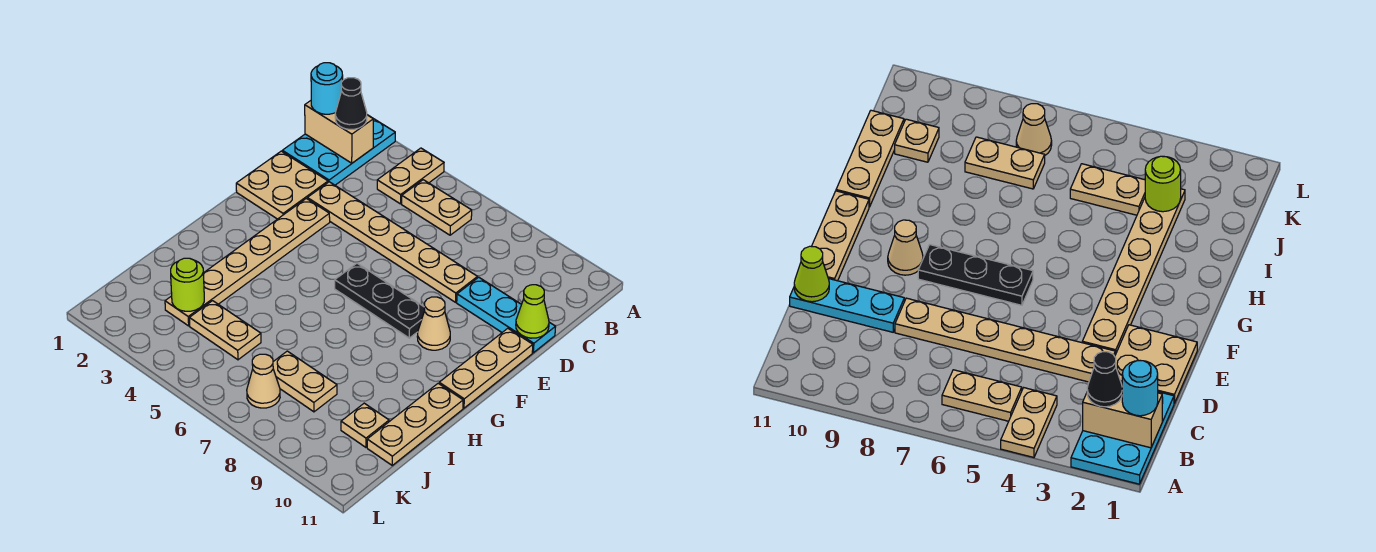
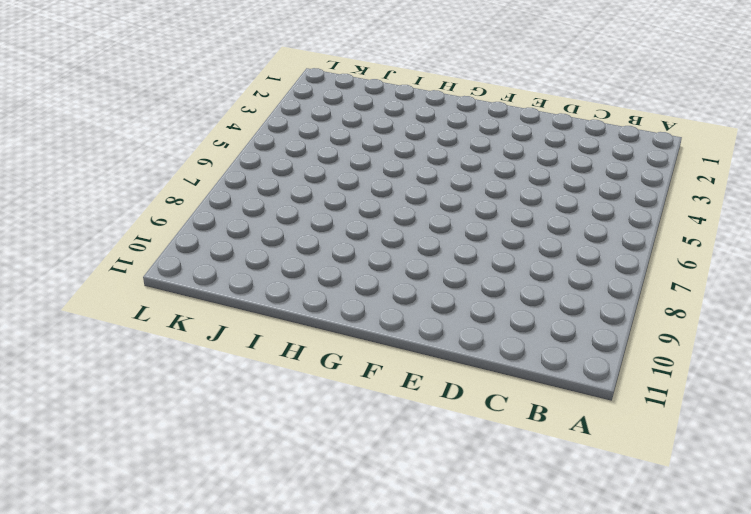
none -> cyan 2x3 plate [282,119,395,185]
none -> tan 1x2 plate [377,148,444,204]
none -> tan 1x2 plate [402,180,472,235]

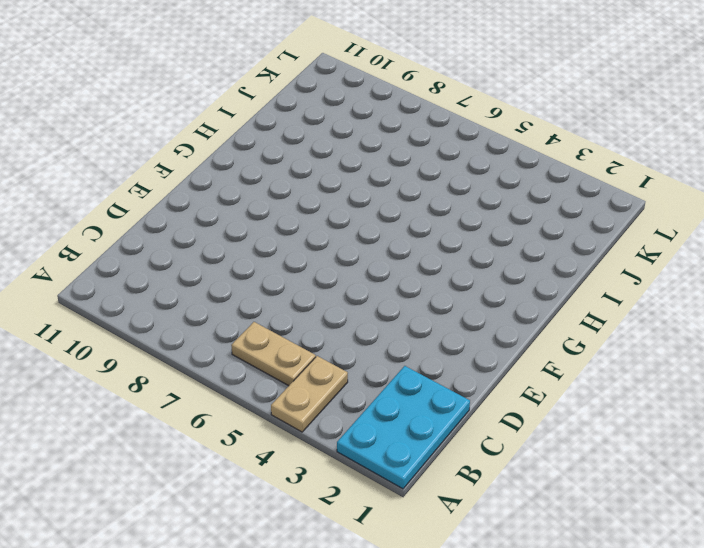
none -> tan 2x2 plate [236,151,328,219]
none -> tan 1x6 plate [307,182,477,302]
none -> cyan 1x3 plate [457,277,555,353]

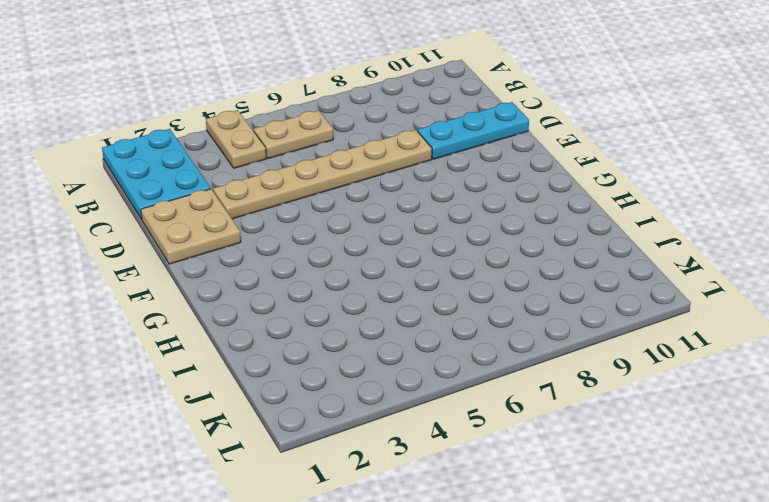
none -> tan 1x6 plate [165,198,330,326]
none -> tan 1x3 plate [439,328,533,408]
none -> black 1x3 plate [335,263,425,338]

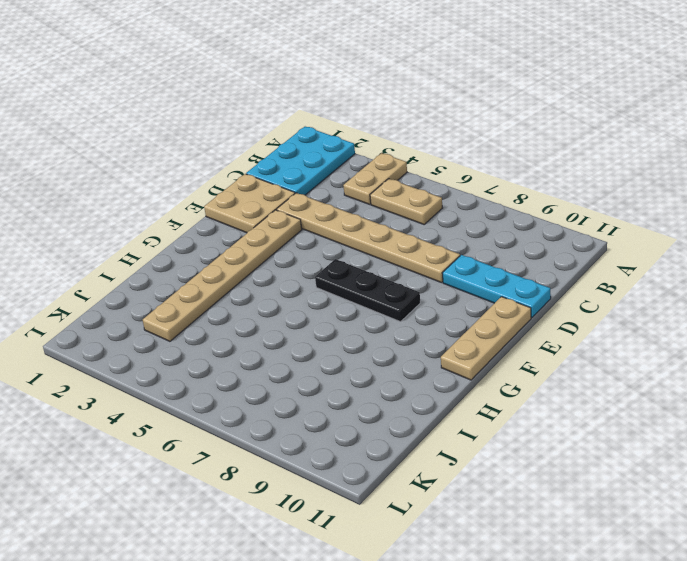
none -> tan 1x1 cone [417,297,450,350]
none -> tan 1x3 plate [367,383,463,465]
none -> tan 1x2 plate [189,301,261,360]

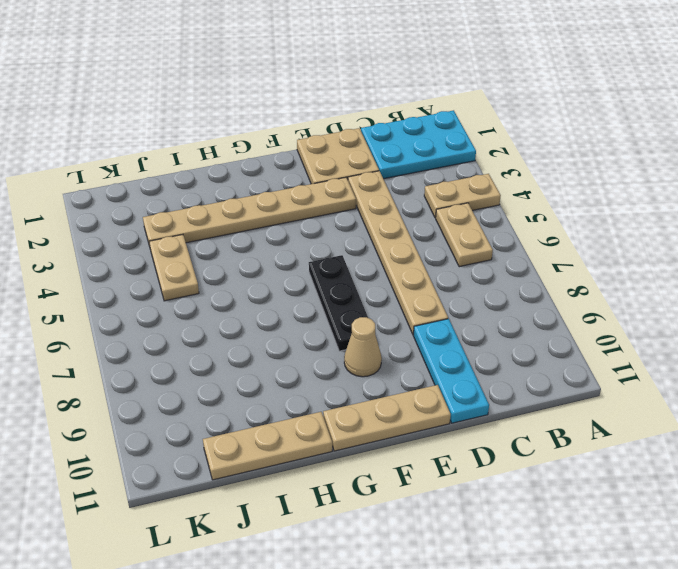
none -> tan 1x2 plate [273,351,337,412]
none -> tan 1x1 plate [341,403,389,447]
none -> tan 1x1 cone [247,354,280,408]

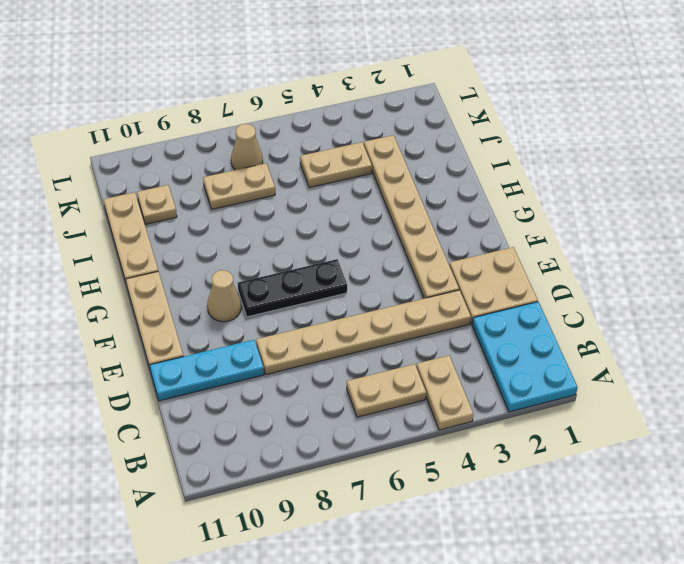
none -> tan 1x2 brick [305,101,373,163]
none -> lime 1x1 cone [516,285,549,338]
none -> lime 1x1 round brick [171,258,204,311]

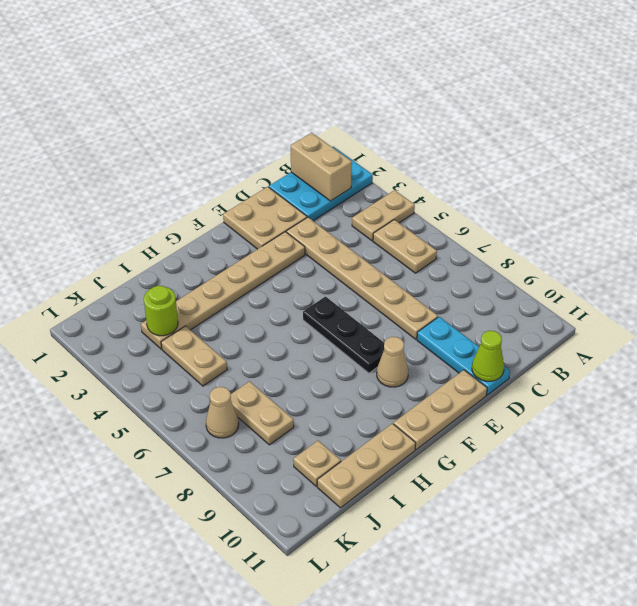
none -> cyan 1x1 round brick [311,63,343,114]
none -> black 1x1 cone [335,78,367,129]

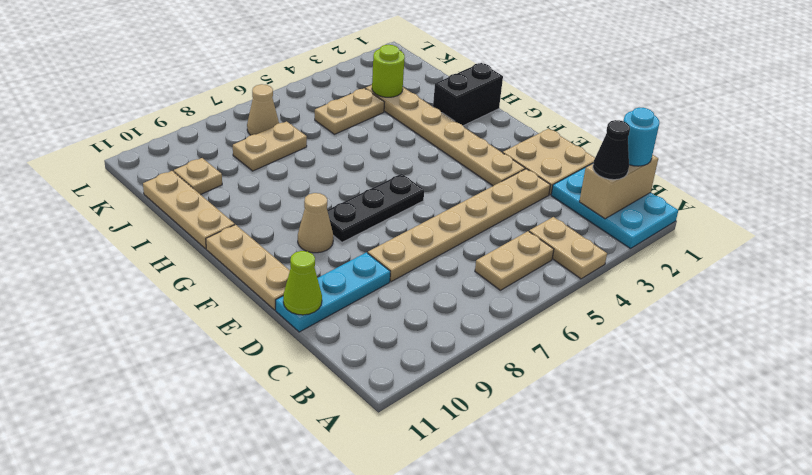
black 1x2 brick [433,63,503,126] -> none

